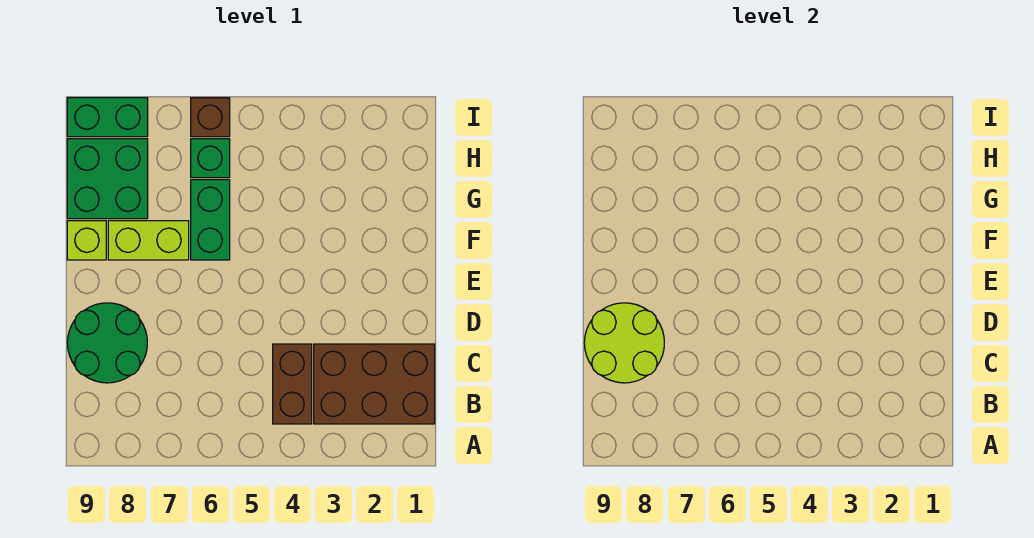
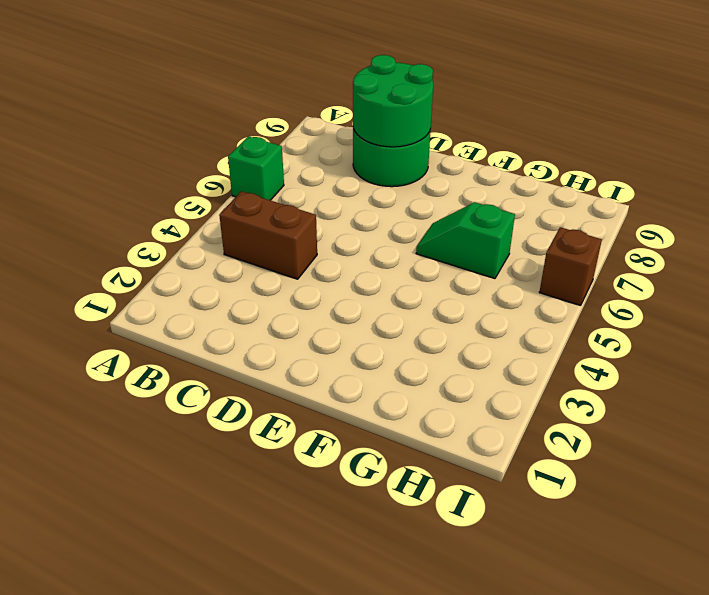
green 1x1 brick [228,136,284,200] -> green 1x1 brick moved to [191,139,230,178]
green 2x2 round brick [353,55,433,147] -> lime 2x2 round brick [584,303,664,383]
green 1x2 slope [416,202,515,279] -> green 1x2 brick [191,180,230,260]
none -> brown 2x3 brick [314,344,435,424]
none -> lime 1x2 brick [108,221,189,260]

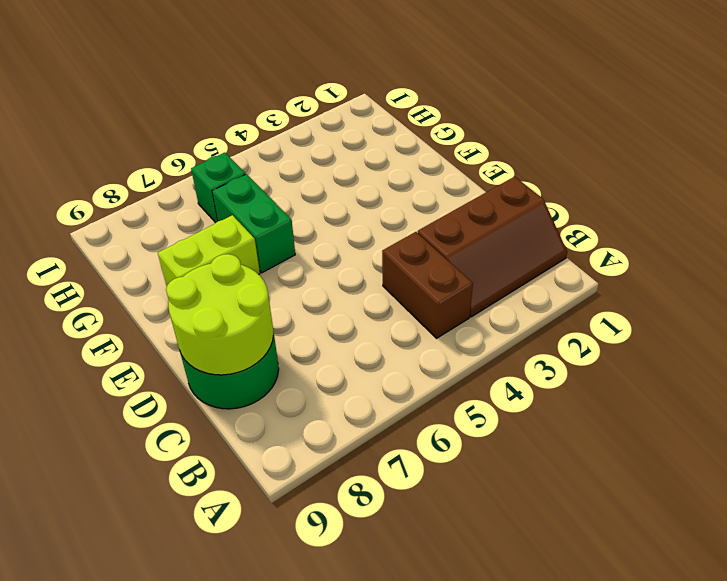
brown 2x3 slope [418,177,567,317] -> brown 2x3 brick [314,344,435,424]
none -> lime 1x1 brick [67,221,106,260]
none -> green 2x2 brick [67,139,148,219]

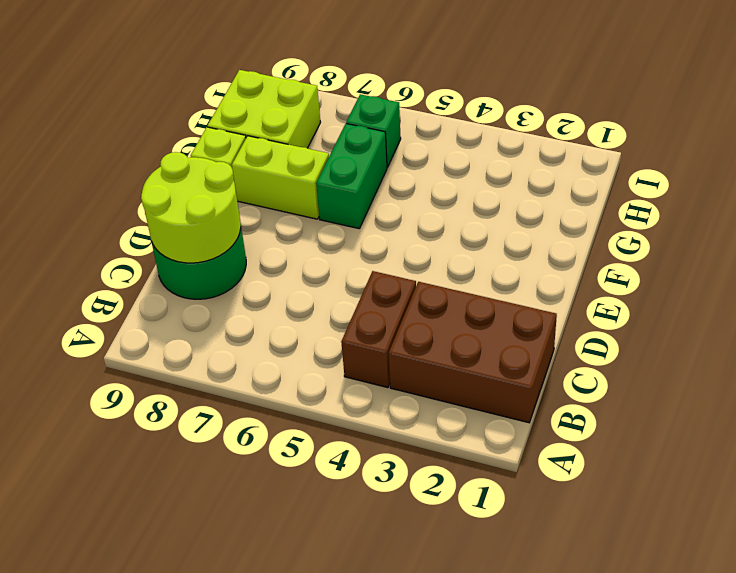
lime 2x2 brick [208,70,321,148] -> green 2x2 brick [67,139,148,219]
none -> brown 1x1 brick [191,98,230,137]
none -> green 1x2 brick [67,98,148,137]

